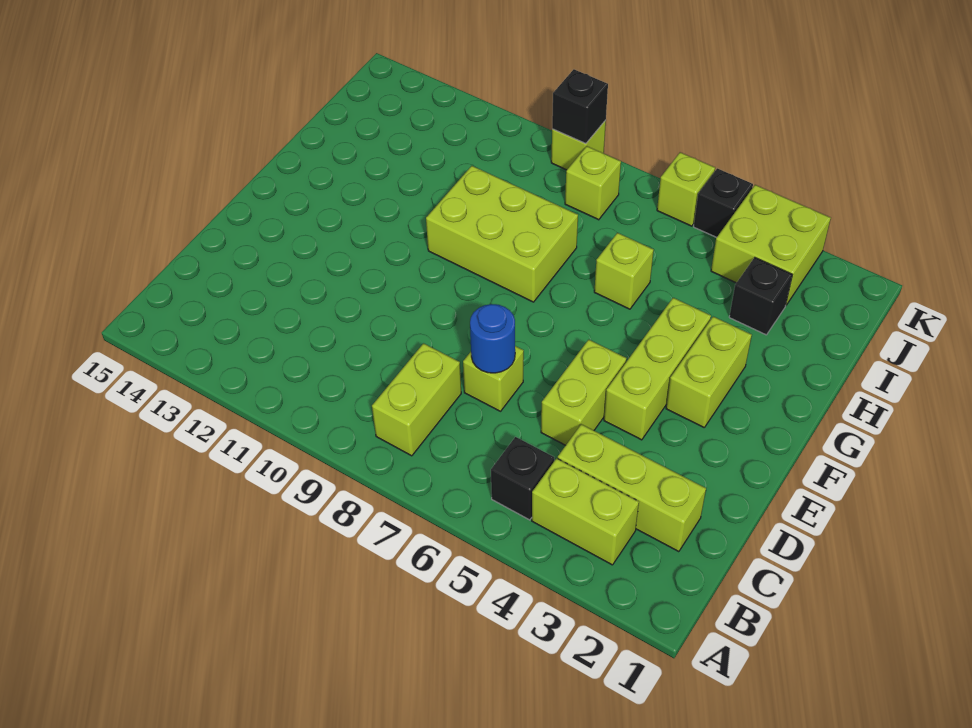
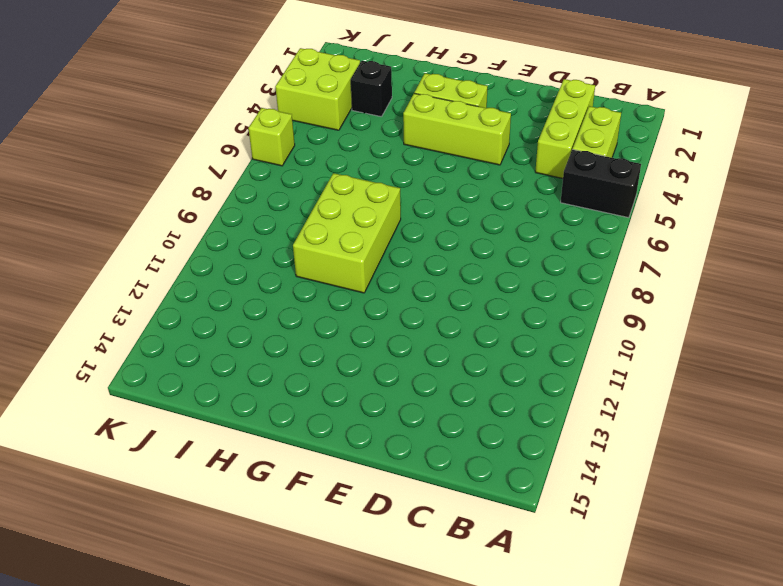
black 1x2 brick [561,149,641,218] -> black 1x1 brick [491,437,554,520]
none -> lime 1x2 brick [372,343,461,456]
none -> lime 1x2 brick [541,340,626,445]
none -> lime 1x1 brick [463,346,524,411]

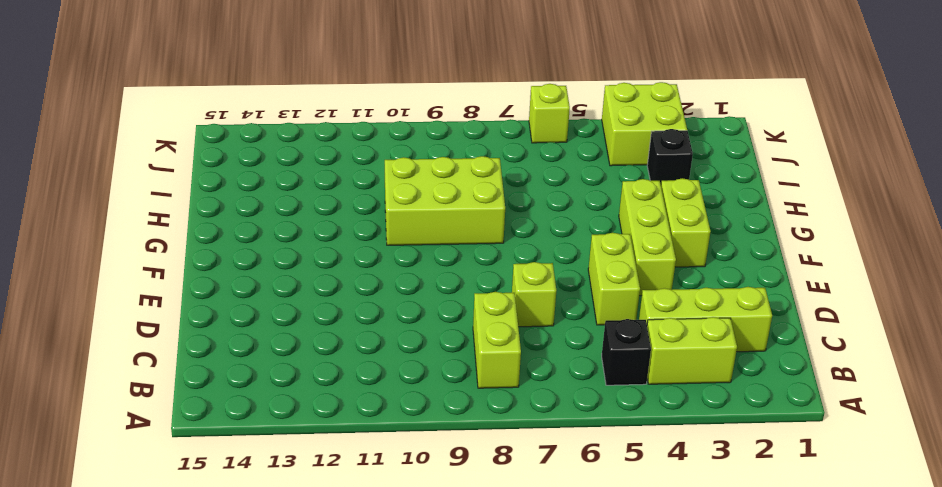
none -> lime 1x1 brick [594,233,654,309]
none -> lime 1x1 brick [565,146,621,220]
none -> black 1x1 brick [694,168,753,237]

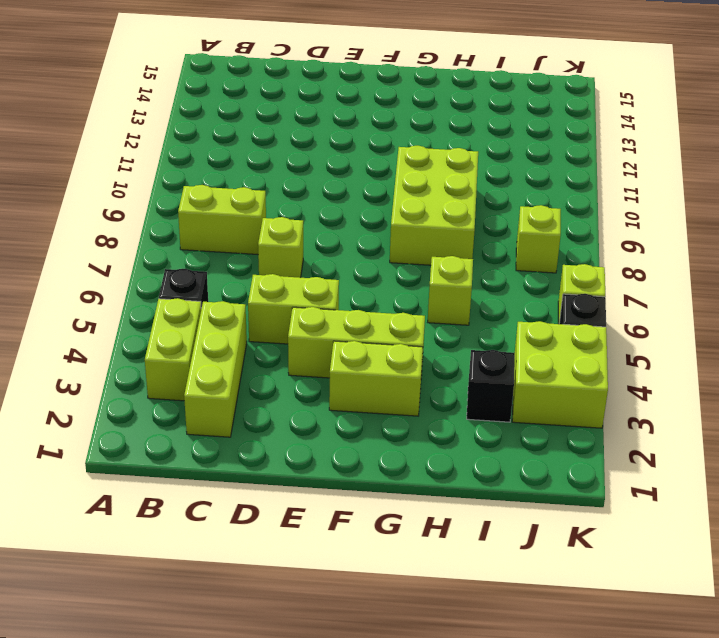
none -> lime 1x1 brick [551,120,606,170]
none -> blue 1x1 round brick [470,304,515,373]
none -> black 1x1 brick [552,69,608,144]

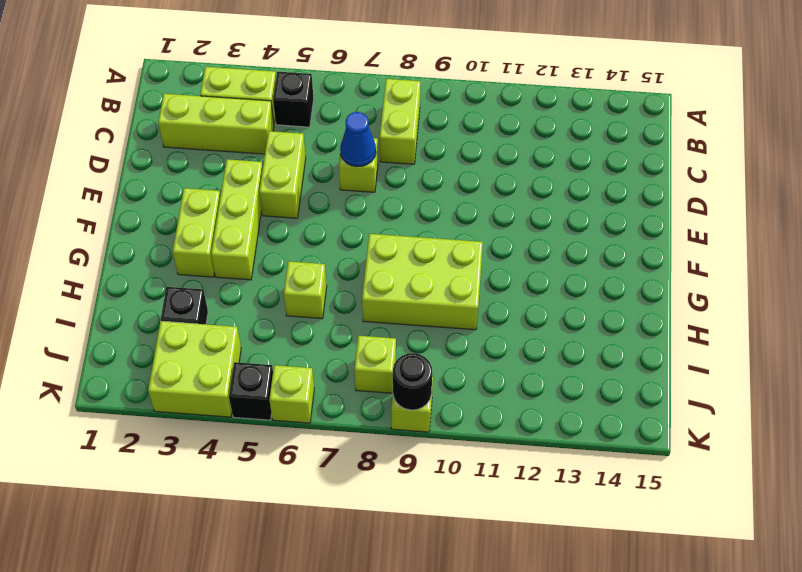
blue 1x1 cone [340,112,376,167] -> blue 1x1 round brick [470,304,515,373]
black 1x1 round brick [393,353,432,410] -> black 1x1 brick [552,69,608,144]

